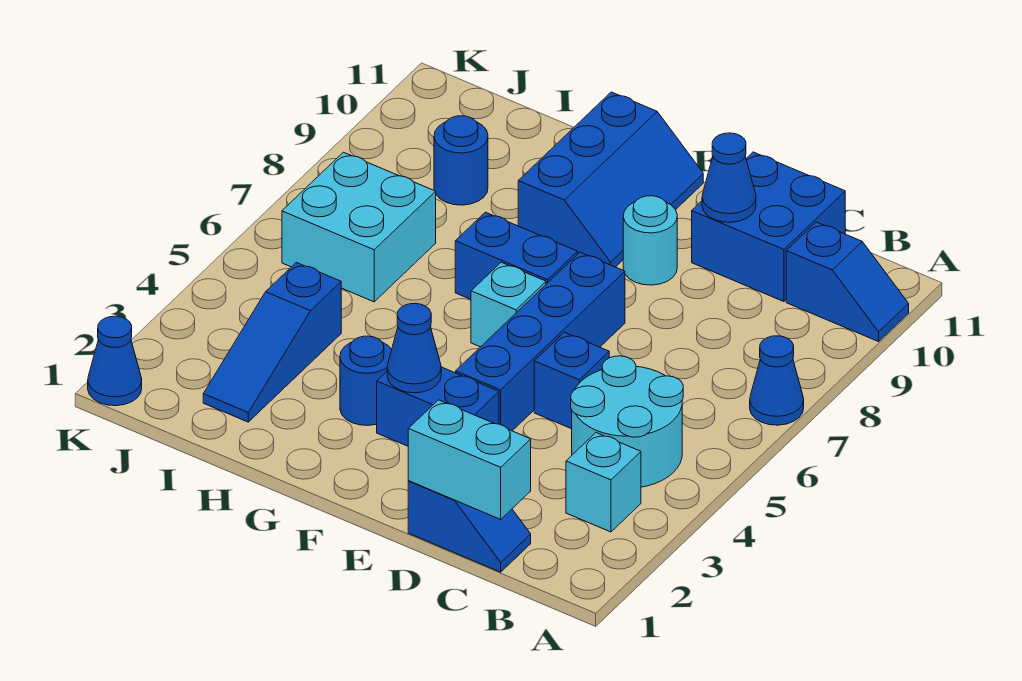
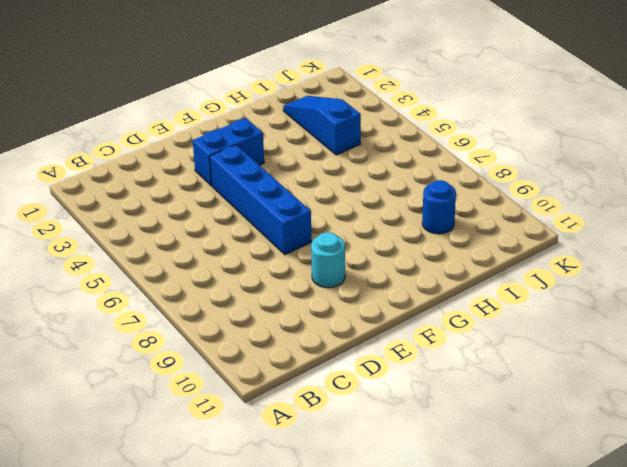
none -> blue 1x1 cone [750,336,804,425]
none -> blue 1x2 slope [786,222,909,342]
none -> cyan 1x1 brick [566,433,641,532]

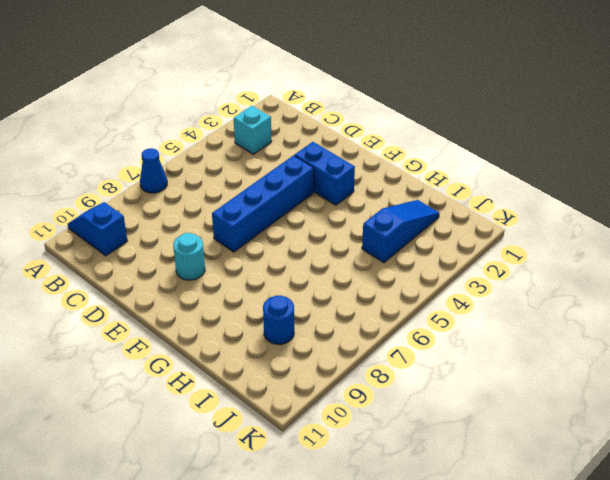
none -> cyan 2x2 round brick [571,356,683,487]
none -> blue 1x2 slope [408,481,531,572]
none -> blue 2x2 brick [692,152,845,302]

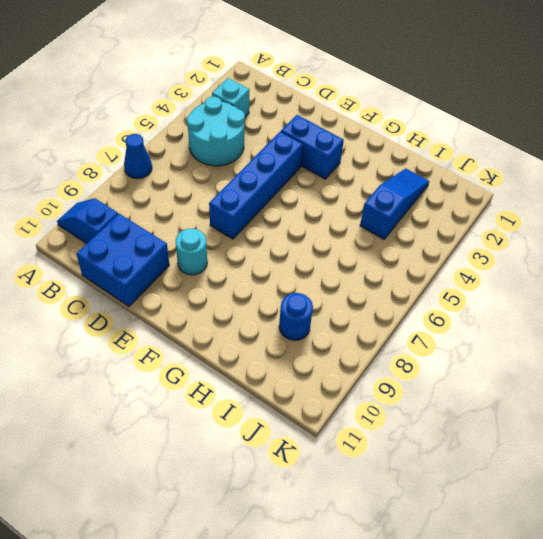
none -> blue 1x2 slope [408,481,531,572]
none -> blue 1x1 brick [534,332,609,429]
none -> cyan 1x1 brick [471,262,546,347]

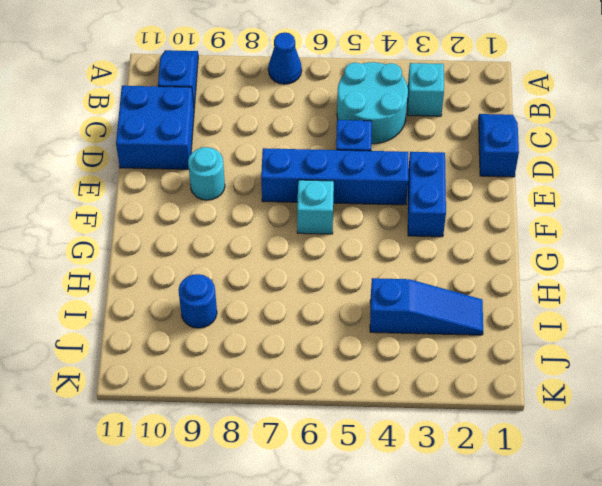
none -> blue 1x2 brick [455,212,578,299]
none -> blue 2x3 slope [518,92,703,267]
none -> blue 1x1 round brick [340,336,392,426]

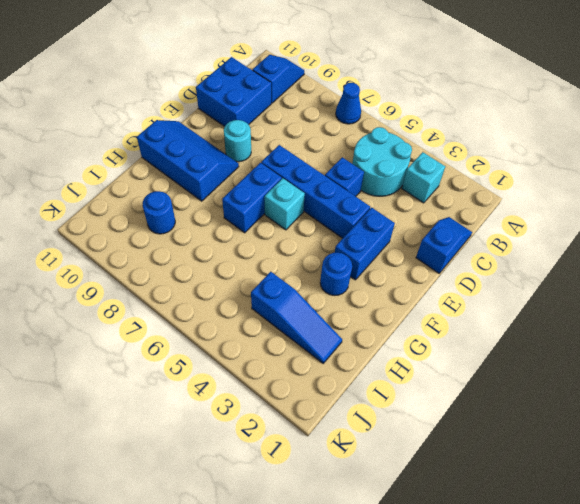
none -> cyan 2x2 brick [282,152,436,302]
none -> blue 1x1 cone [88,316,142,406]
none -> cyan 1x2 brick [408,400,531,519]

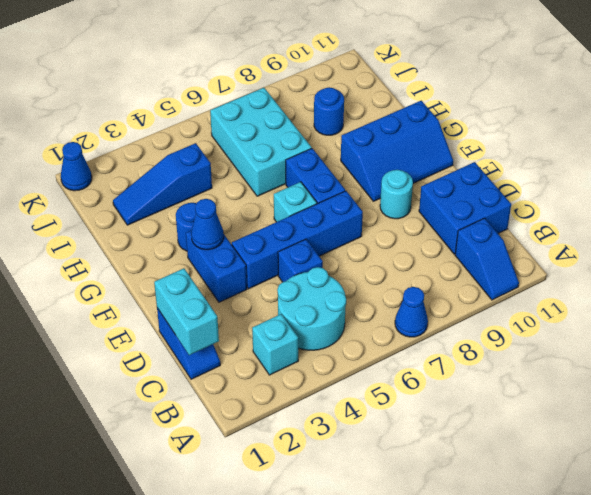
cyan 2x3 brick [210,88,312,196] -> cyan 2x2 brick [282,152,436,302]
none -> blue 1x1 cone [702,133,756,222]

